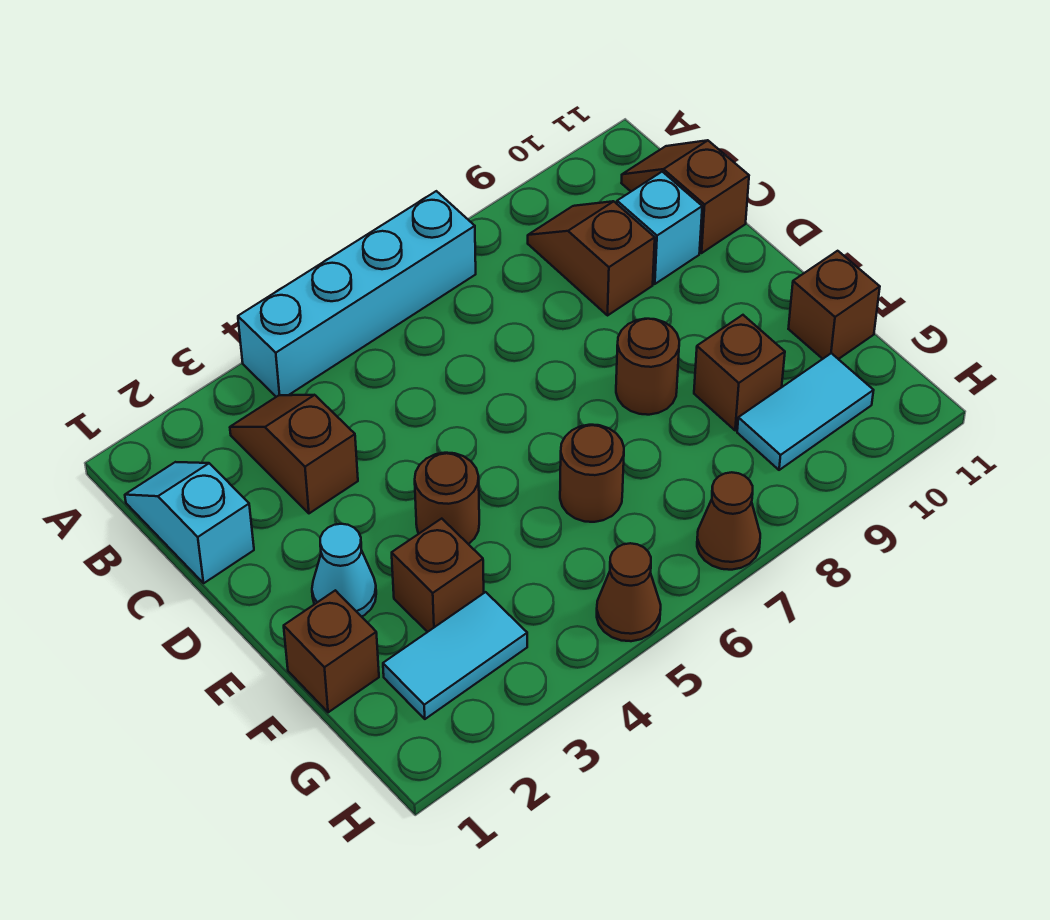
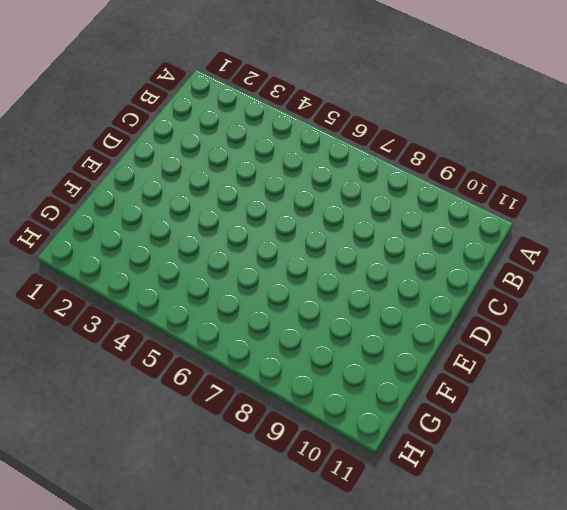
none -> cyan 1x4 brick [238,191,476,397]
none -> cyan 1x2 slope [125,462,254,583]
none -> brown 1x2 slope [230,395,358,513]

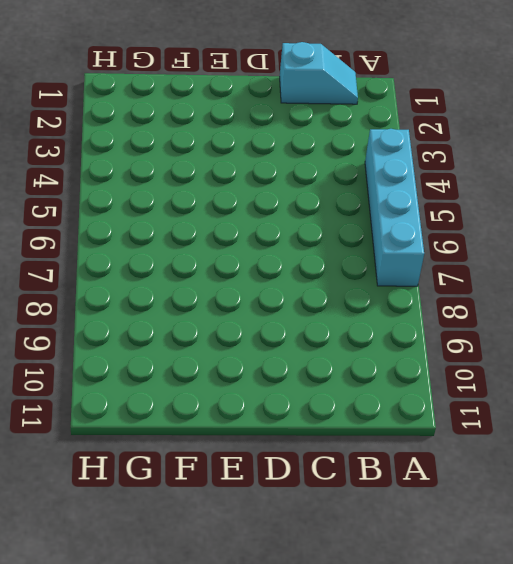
none -> brown 1x2 slope [230,395,358,513]
none -> brown 1x2 slope [528,201,655,315]
none -> brown 1x2 slope [622,140,749,253]

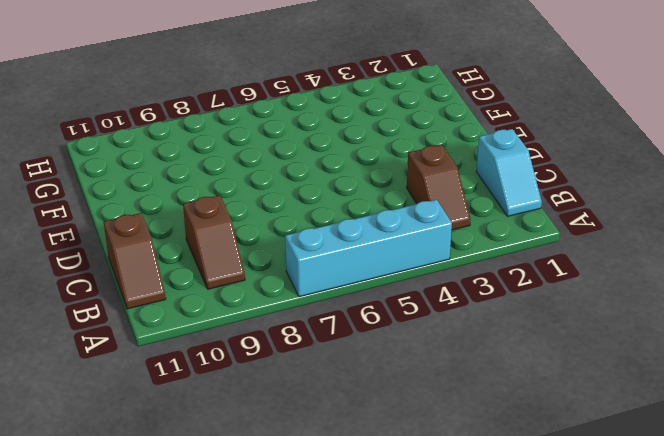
none -> cyan 1x1 brick [617,172,702,284]
none -> cyan 1x1 cone [312,524,376,617]
none -> brown 1x1 round brick [415,453,479,544]

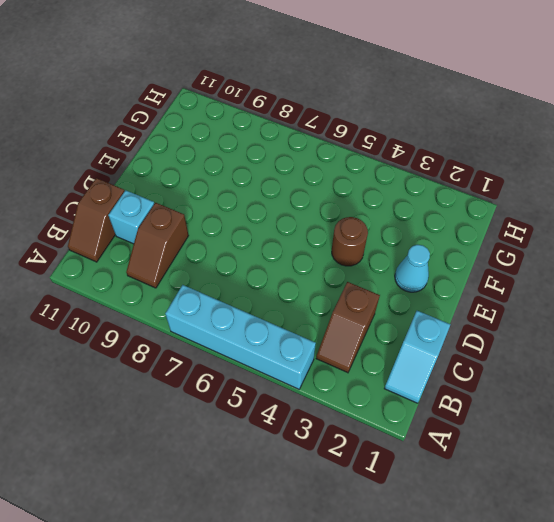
none -> brown 1x1 round brick [616,319,679,415]
none -> brown 1x1 brick [284,590,379,712]
none -> brown 1x1 brick [392,519,484,632]

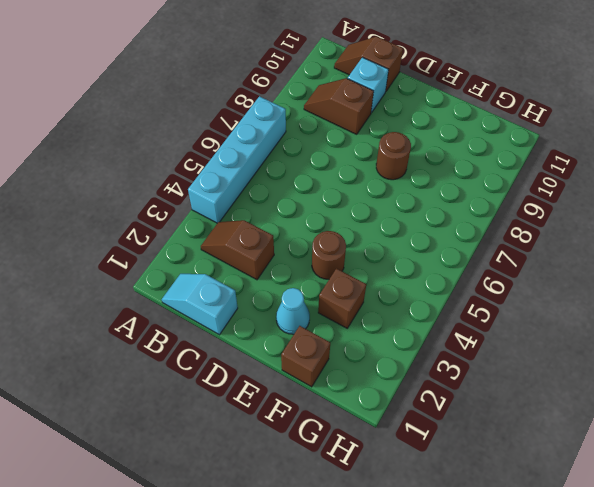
none -> brown 1x1 round brick [560,425,624,522]
none -> brown 1x1 brick [694,315,785,431]
none -> brown 1x1 brick [788,251,880,359]

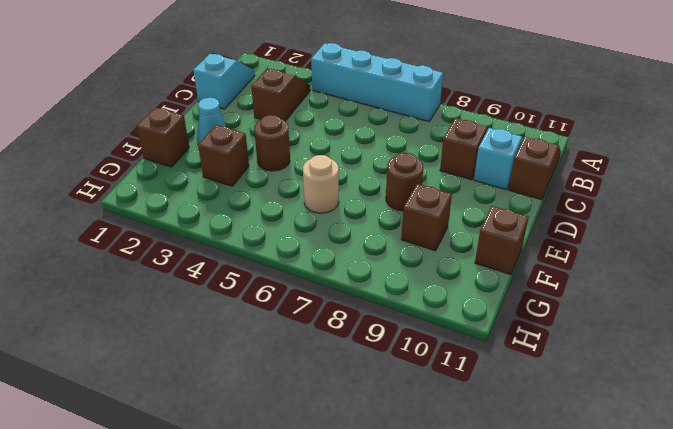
tan 1x1 round brick [303,155,339,213] -> brown 1x1 round brick [560,425,624,522]
none -> cyan 1x2 tile [383,592,527,719]
none -> cyan 1x2 tile [737,353,874,470]
none -> brown 1x1 cone [597,543,661,641]

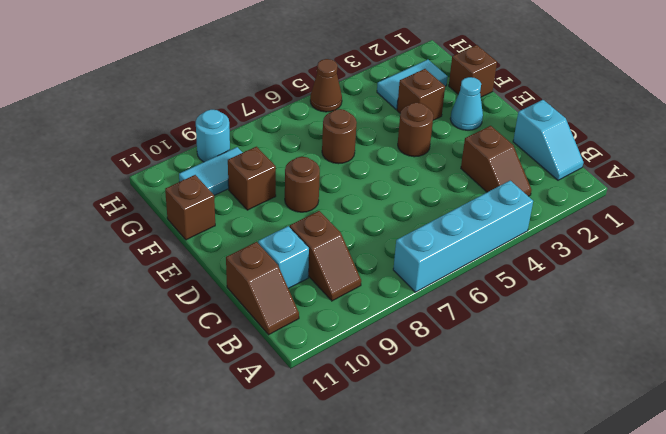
cyan 1x1 round brick [196,110,230,162] -> none
none -> brown 1x1 cone [697,472,760,570]

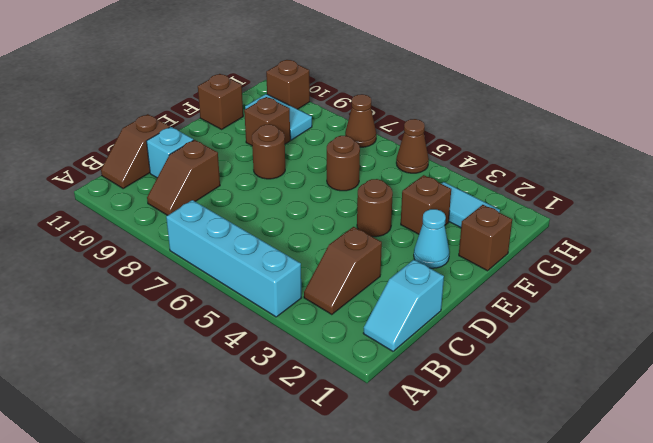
brown 1x1 brick [266,60,310,109] -> none

